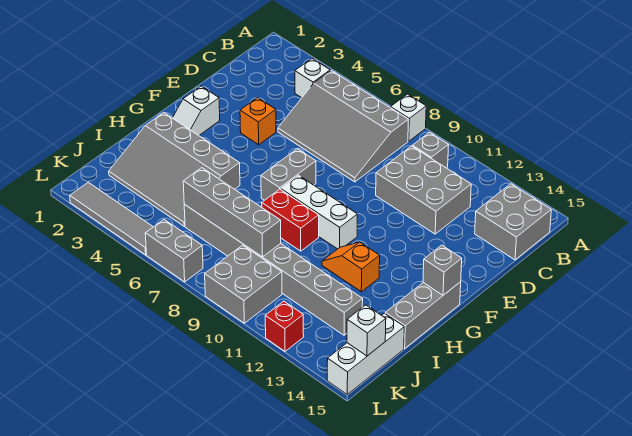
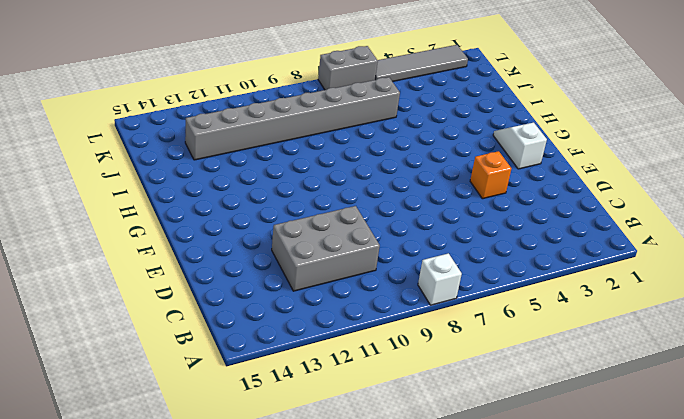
none -> white 1x1 brick [295,59,330,98]
none -> grey 3x4 slope [278,71,408,182]
none -> grey 1x1 brick [412,132,449,168]

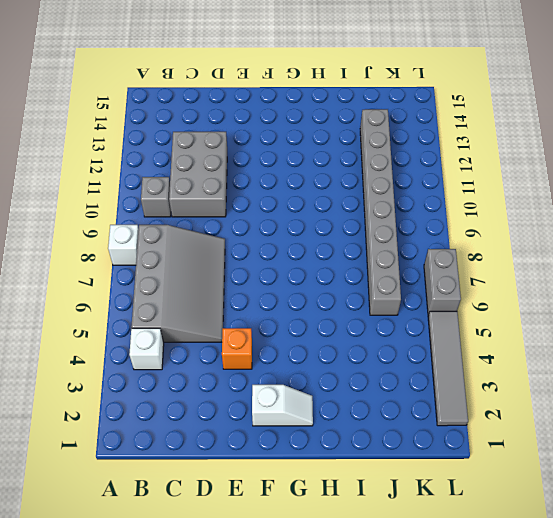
none -> grey 2x2 brick [475,184,551,260]
none -> grey 1x2 brick [261,149,316,200]
none -> white 1x3 brick [281,175,357,249]

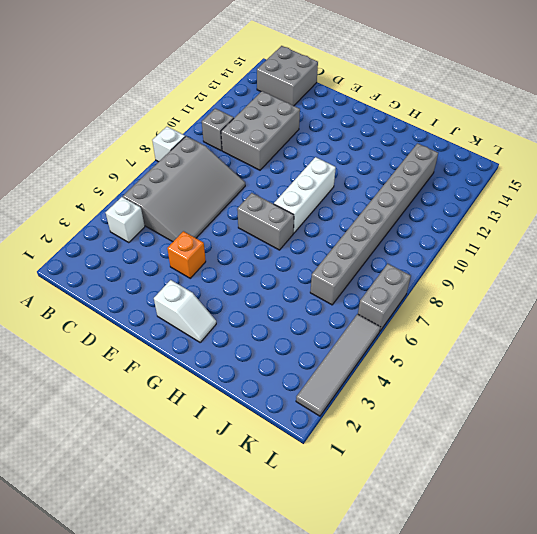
none -> grey 1x3 brick [385,282,461,348]
none -> grey 3x4 slope [109,113,240,226]
none -> red 1x2 brick [262,189,319,251]

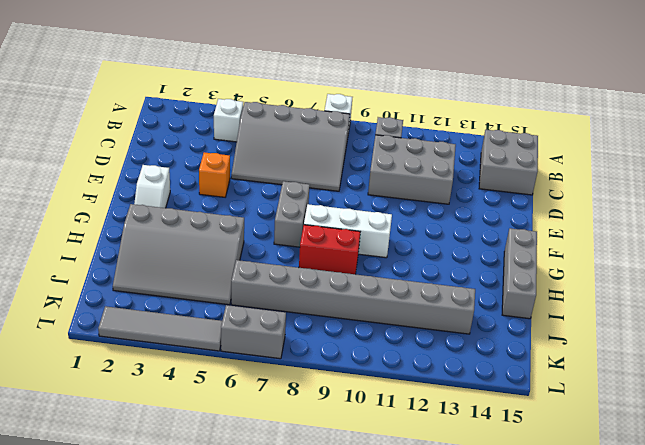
none -> orange 1x2 slope [322,242,380,292]
none -> white 1x3 brick [327,313,404,394]
none -> grey 2x2 brick [205,245,282,323]

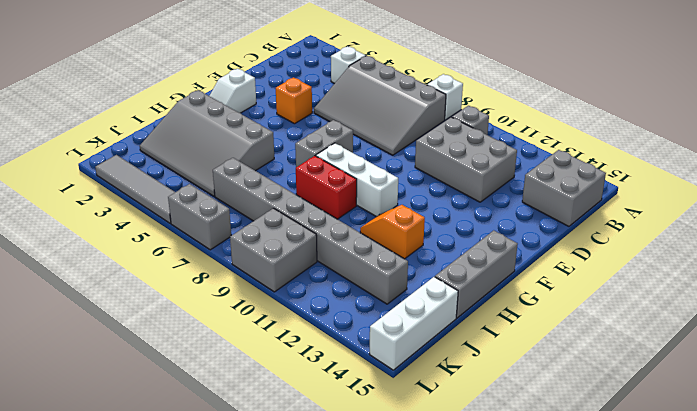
none -> red 1x1 brick [265,301,304,351]
none -> grey 1x1 brick [423,245,462,295]
none -> grey 1x4 brick [183,168,281,257]

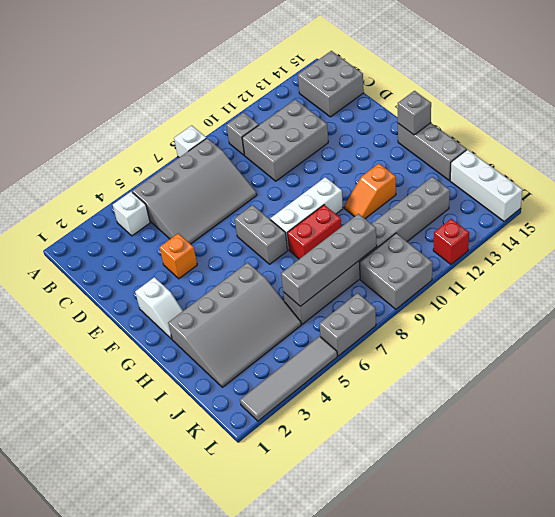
none -> white 1x1 brick [347,305,386,356]

